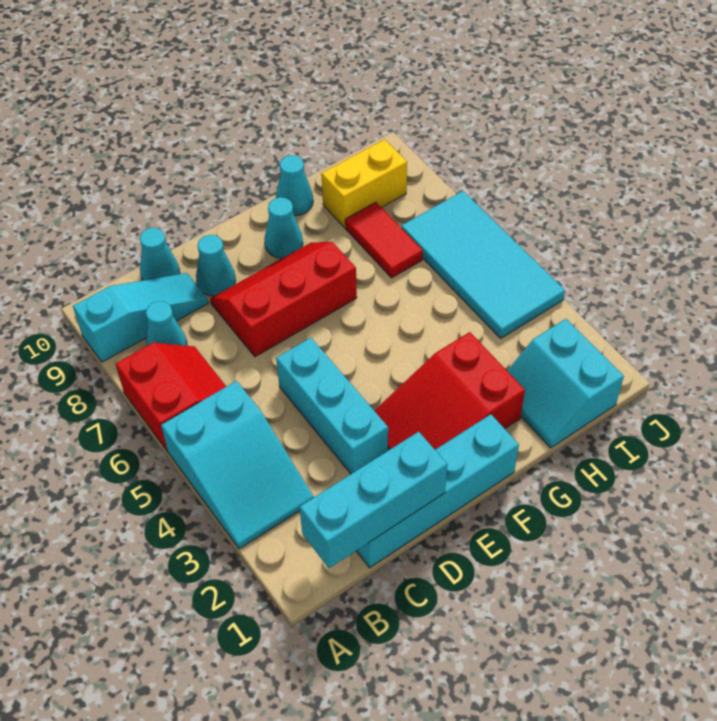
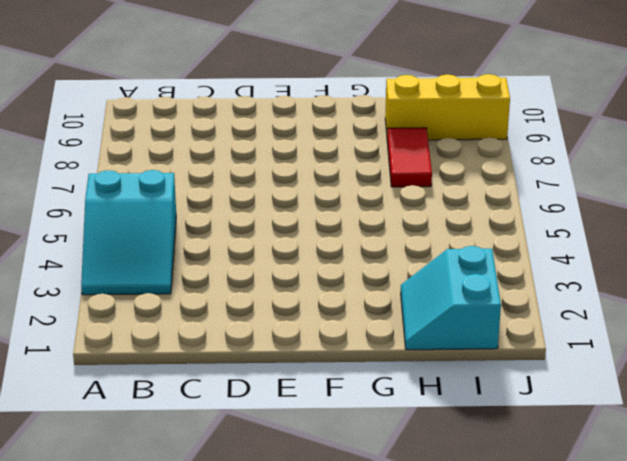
yellow 1x3 brick [385,74,510,140] -> yellow 1x2 brick [321,140,407,228]
none -> red 2x2 slope [116,343,226,451]
none -> cyan 1x3 slope [73,273,208,362]
none -> cyan 1x1 cone [146,301,187,346]

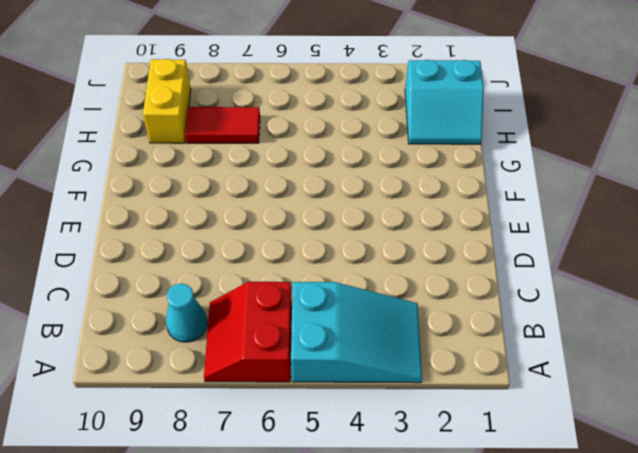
red 2x2 slope [204,282,292,382] -> red 2x2 slope turned to [116,343,226,451]
none -> cyan 1x3 slope [73,273,208,362]
none -> cyan 1x4 brick [357,414,519,568]
none -> cyan 1x1 cone [140,228,180,281]

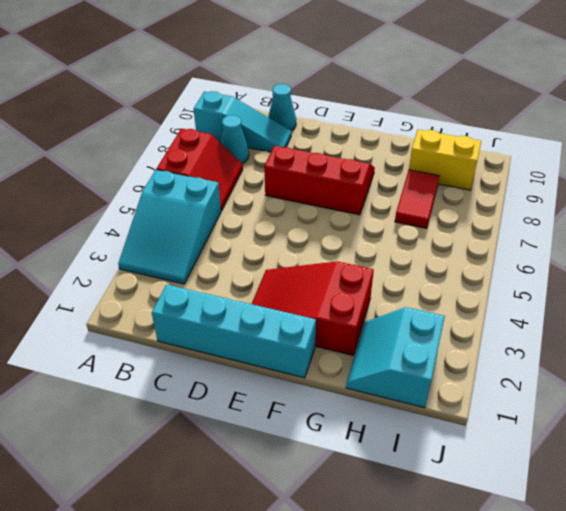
none -> cyan 1x3 brick [276,338,388,474]
none -> cyan 1x1 cone [196,235,236,296]
none -> cyan 1x1 cone [264,197,303,258]

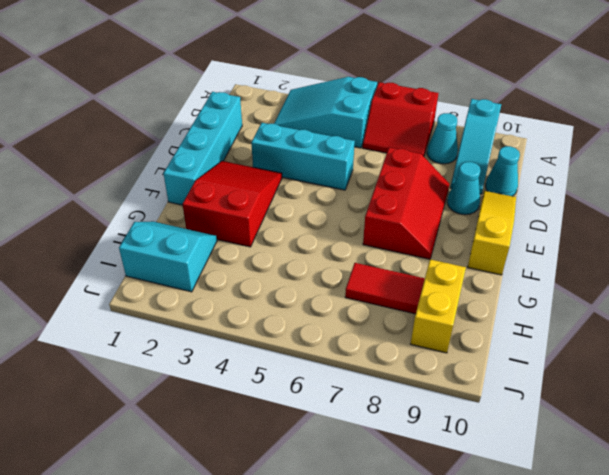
yellow 1x3 slope [468,191,516,275] -> none
none -> cyan 1x1 cone [264,197,303,258]
none -> cyan 1x1 cone [276,155,313,216]
none -> cyan 2x4 tile [401,191,565,338]

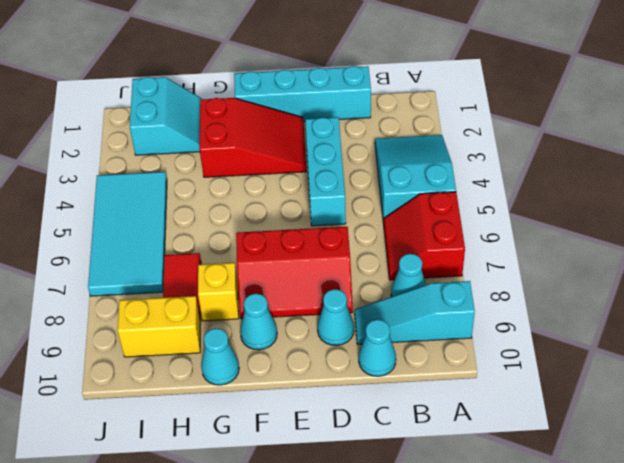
yellow 1x1 brick [198,263,239,321] -> none
none -> cyan 1x3 brick [299,432,447,568]

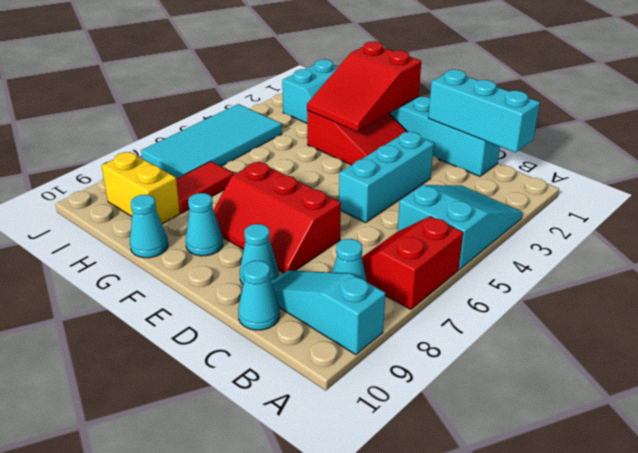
red 2x3 slope [307,42,421,131] -> none

